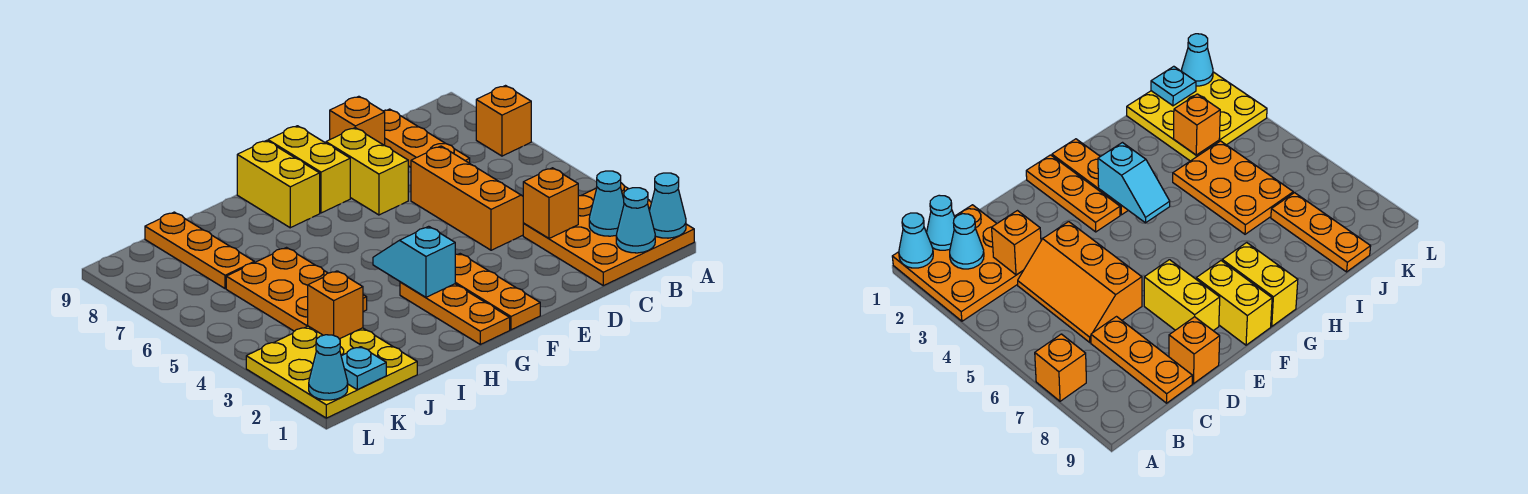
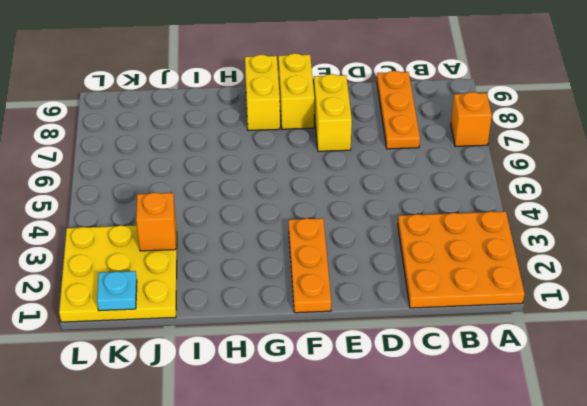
none -> orange 2x3 slope [411,146,523,250]
none -> orange 1x1 brick [330,96,385,146]
none -> orange 1x3 plate [400,282,510,344]

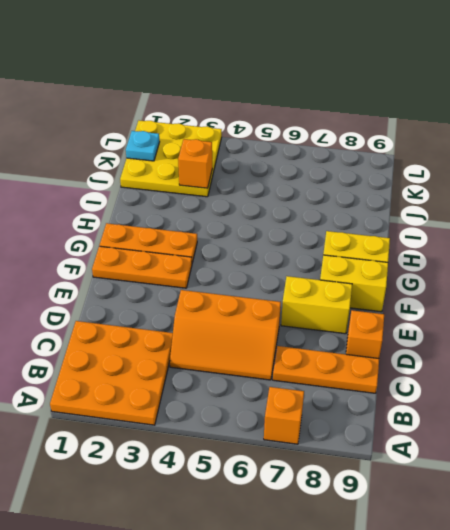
none -> orange 2x3 plate [226,248,367,331]
none -> orange 1x3 plate [145,212,254,289]
none -> cyan 1x1 cone [649,173,686,238]

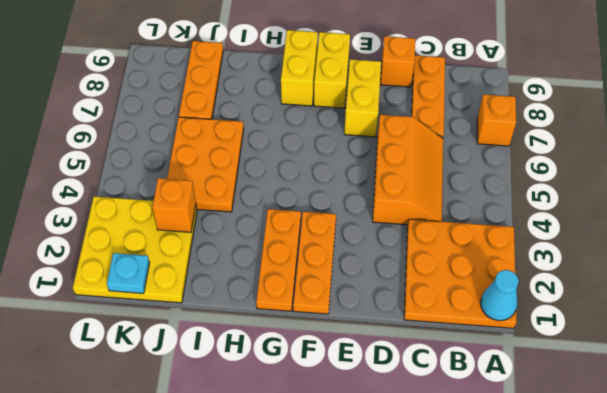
none -> cyan 1x1 cone [616,188,655,253]
none -> cyan 1x1 cone [589,171,624,236]
none -> orange 1x1 brick [523,168,578,238]

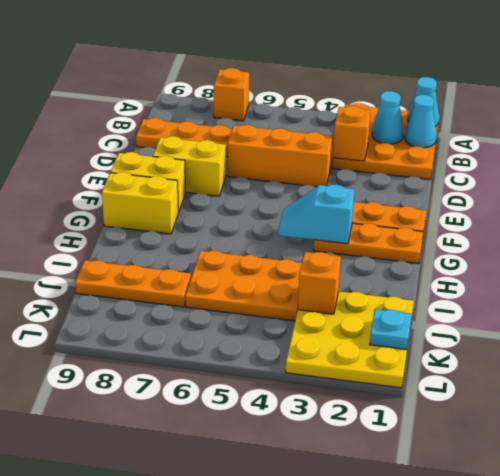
none -> orange 1x1 brick [330,96,385,146]
none -> cyan 1x1 cone [309,335,348,400]

